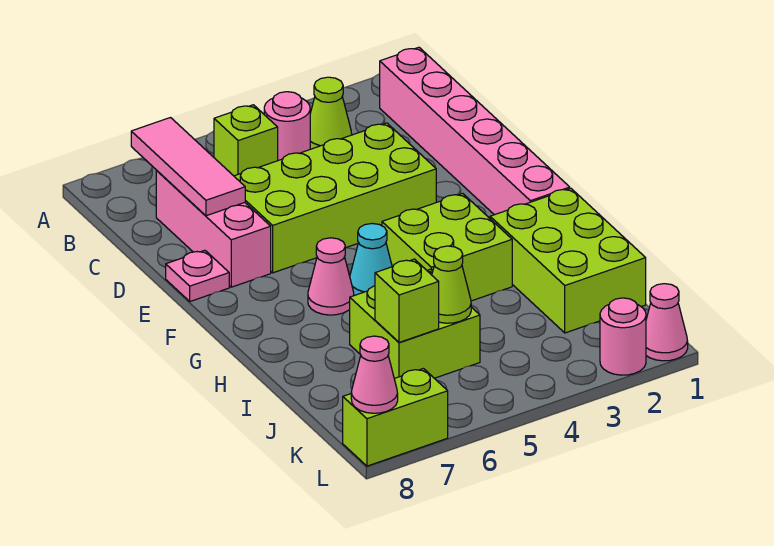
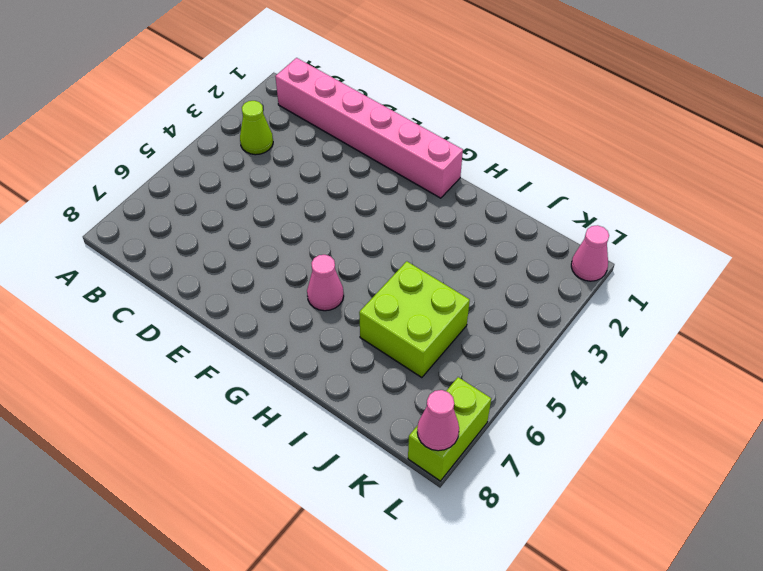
none -> pink 1x1 round brick [264,92,310,161]
none -> lime 1x1 brick [214,105,278,176]
none -> pink 1x3 brick [156,171,271,287]

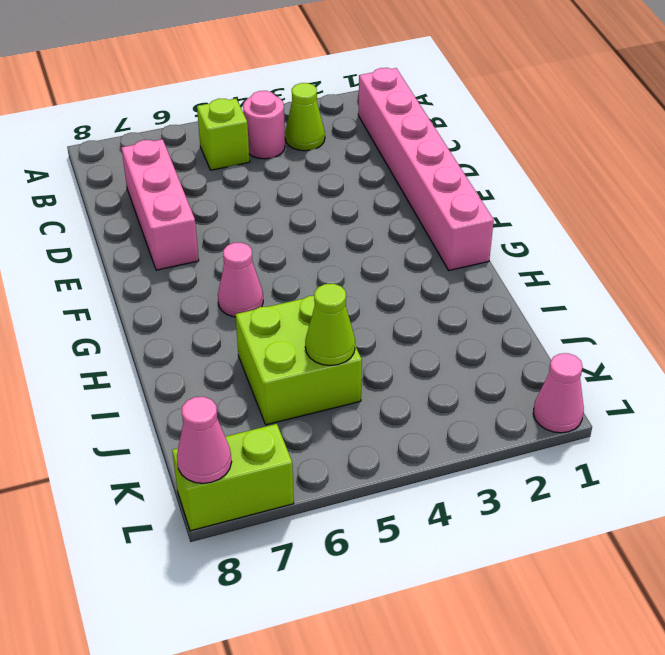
none -> lime 2x4 brick [234,123,436,273]
none -> pink 1x1 plate [166,250,229,301]
none -> lime 2x2 brick [382,194,512,301]

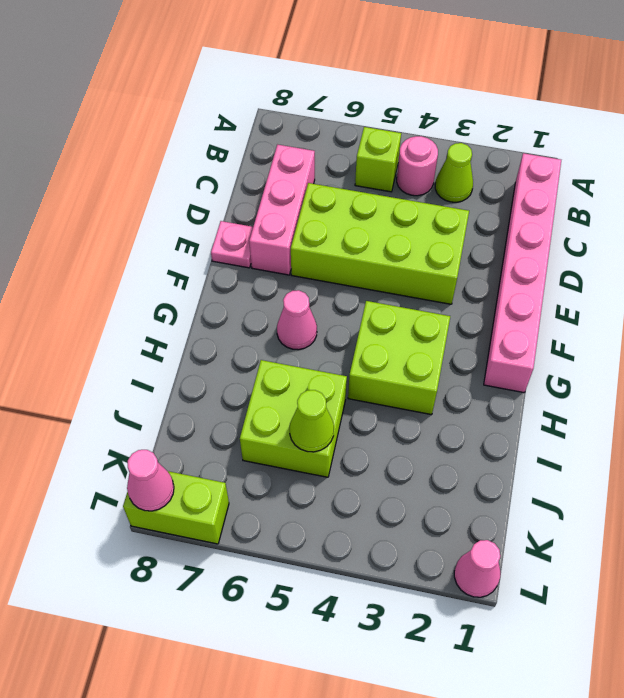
none -> cyan 1x1 cone [350,224,392,296]
none -> lime 2x3 brick [490,188,646,333]
none -> pink 1x1 round brick [600,298,646,375]

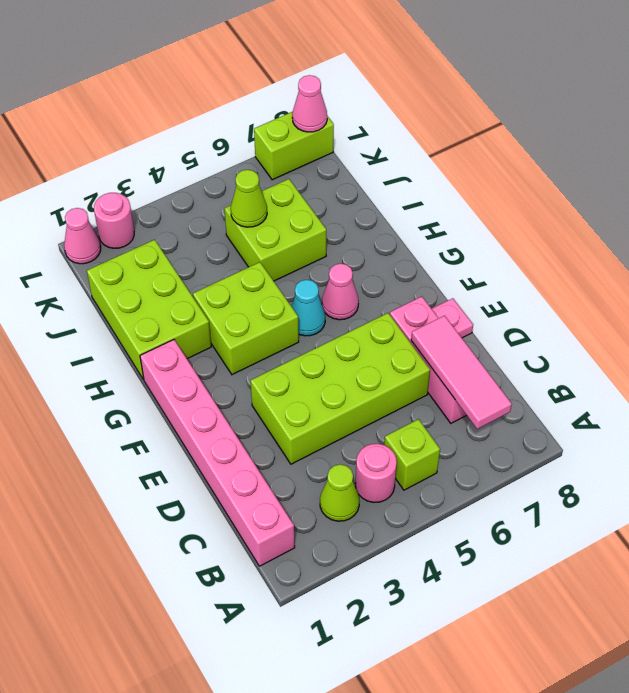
none -> lime 1x1 brick [375,259,439,342]

